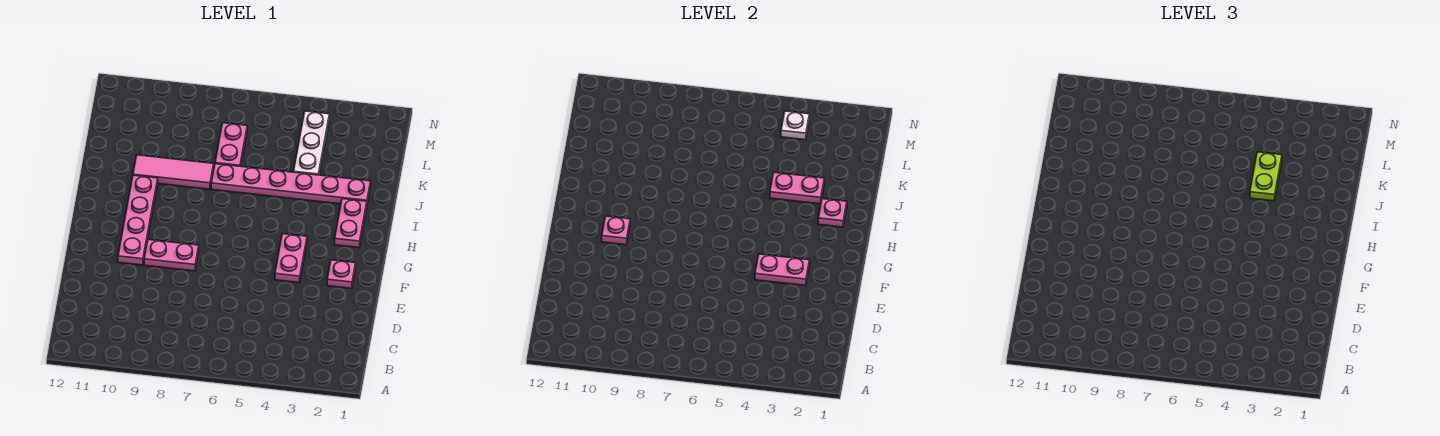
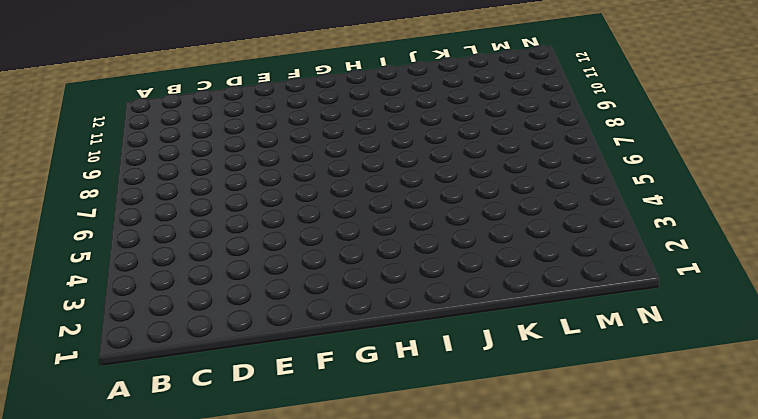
none -> pink 1x1 plate [327,260,356,288]
none -> pink 1x2 plate [275,234,307,283]
none -> pink 1x2 plate [144,240,199,271]

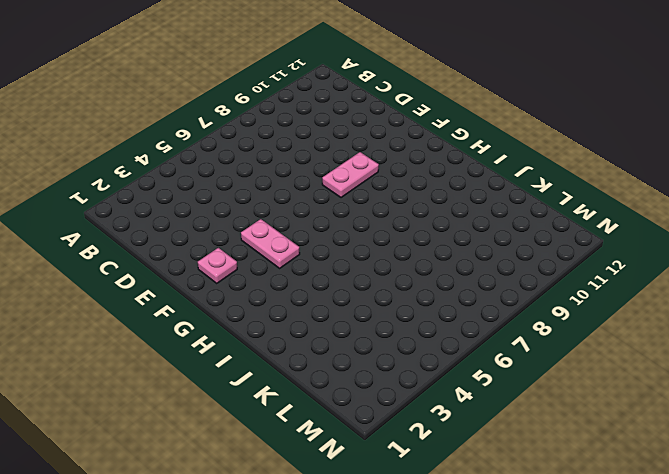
none -> pink 1x4 plate [118,175,158,265]
none -> pink 1x2 plate [335,199,367,248]
none -> pink 1x6 plate [211,164,371,204]

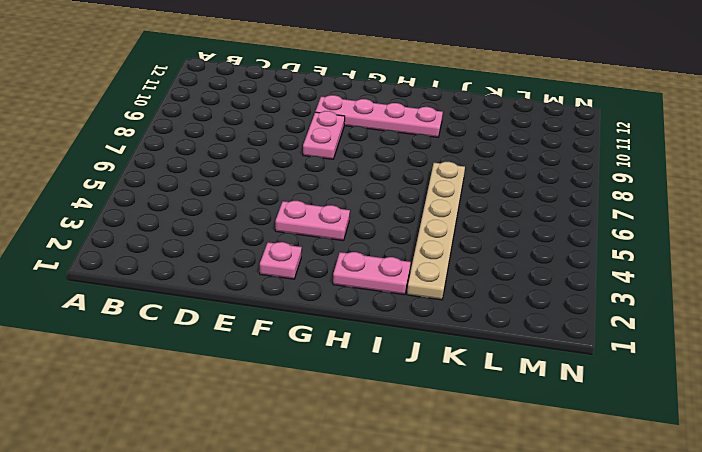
tan 1x6 plate [407,162,465,300] -> pink 1x6 plate [211,164,371,204]
none -> pink 1x3 tile [133,155,214,189]
none -> white 1x3 plate [294,111,329,175]
none -> pink 1x2 plate [215,123,247,166]

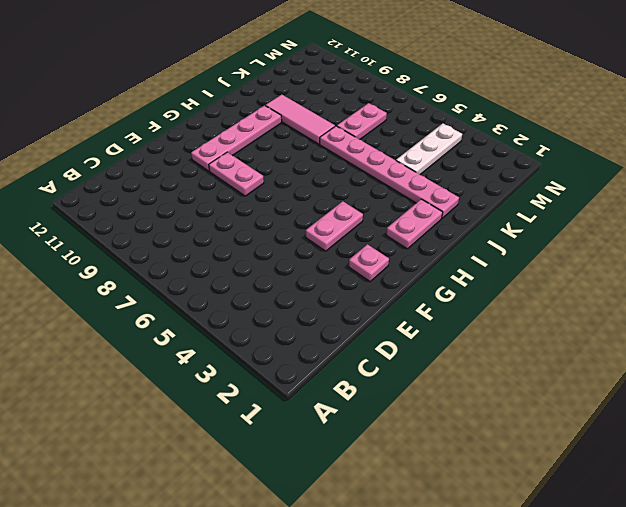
none -> pink 1x2 plate [755,254,810,286]
none -> pink 1x1 plate [602,216,630,245]
none -> pink 1x1 plate [818,199,847,227]

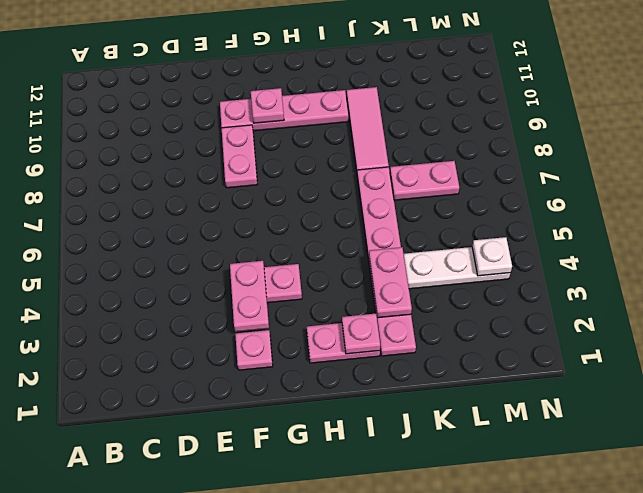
none -> lime 1x2 plate [1250,152,1282,201]

